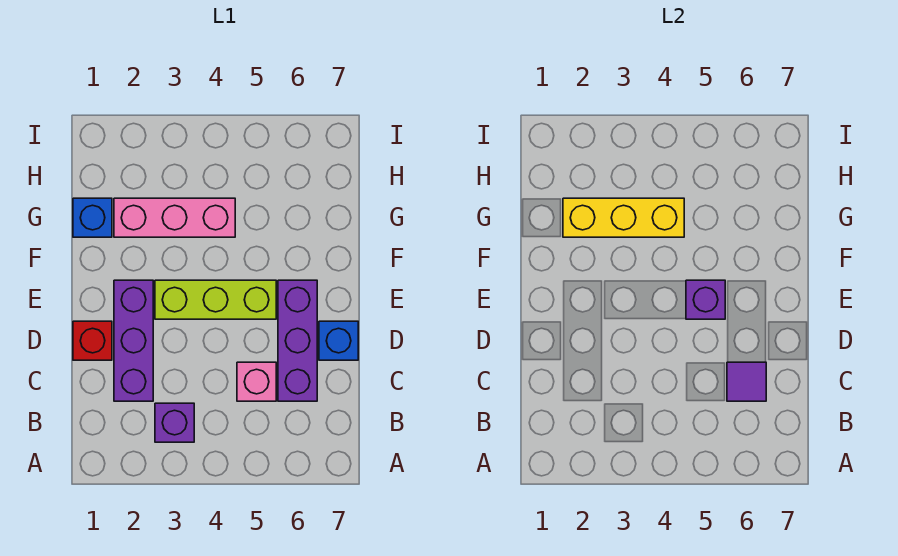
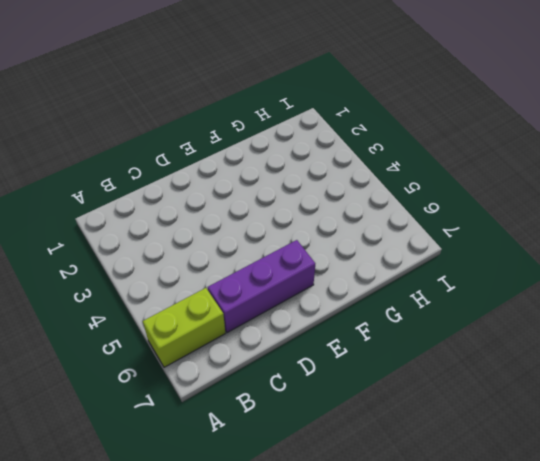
lime 1x2 brick [143,288,225,367] -> none
none -> purple 1x1 brick [155,403,194,442]
none -> purple 1x3 brick [114,280,153,401]
none -> pink 1x1 brick [237,362,276,401]

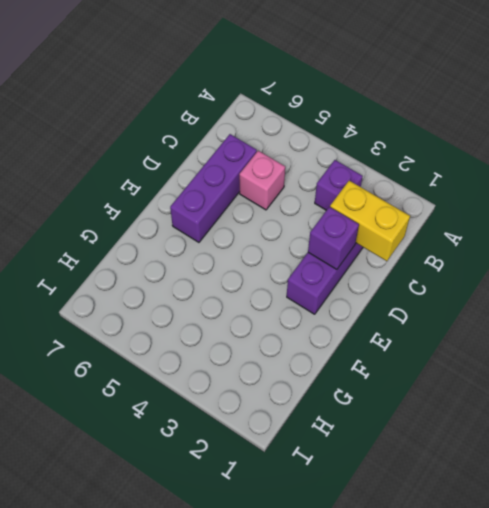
yellow 1x2 brick [330,180,410,261] -> none
purple 1x1 brick [308,207,359,269] -> purple 1x1 brick moved to [686,280,725,319]
none -> red 1x1 brick [73,321,112,360]
none -> blue 1x1 brick [319,321,358,360]
none -> lime 1x3 brick [155,280,276,319]

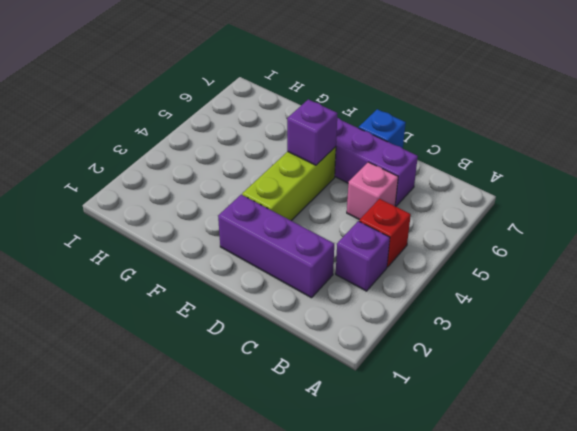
red 1x1 brick [359,199,411,267] -> red 1x1 brick moved to [73,321,112,360]
none -> blue 1x1 brick [73,198,112,237]
none -> pink 1x3 brick [114,198,235,237]
none -> purple 1x1 tile [727,362,766,401]

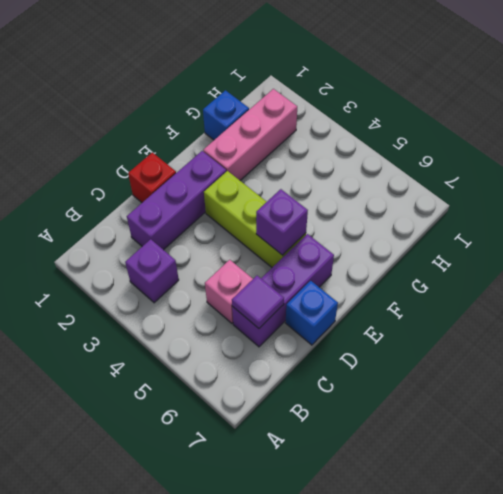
pink 1x3 brick [203,89,297,180] -> pink 1x3 brick turned to [114,198,235,237]
none -> yellow 1x3 brick [563,198,684,237]

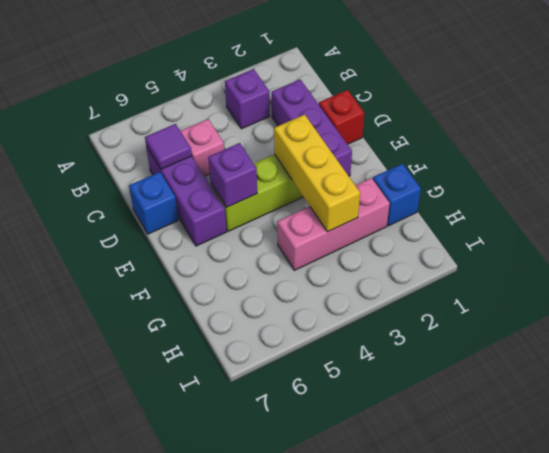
yellow 1x3 brick [274,115,360,232] -> yellow 1x3 brick turned to [563,198,684,237]

